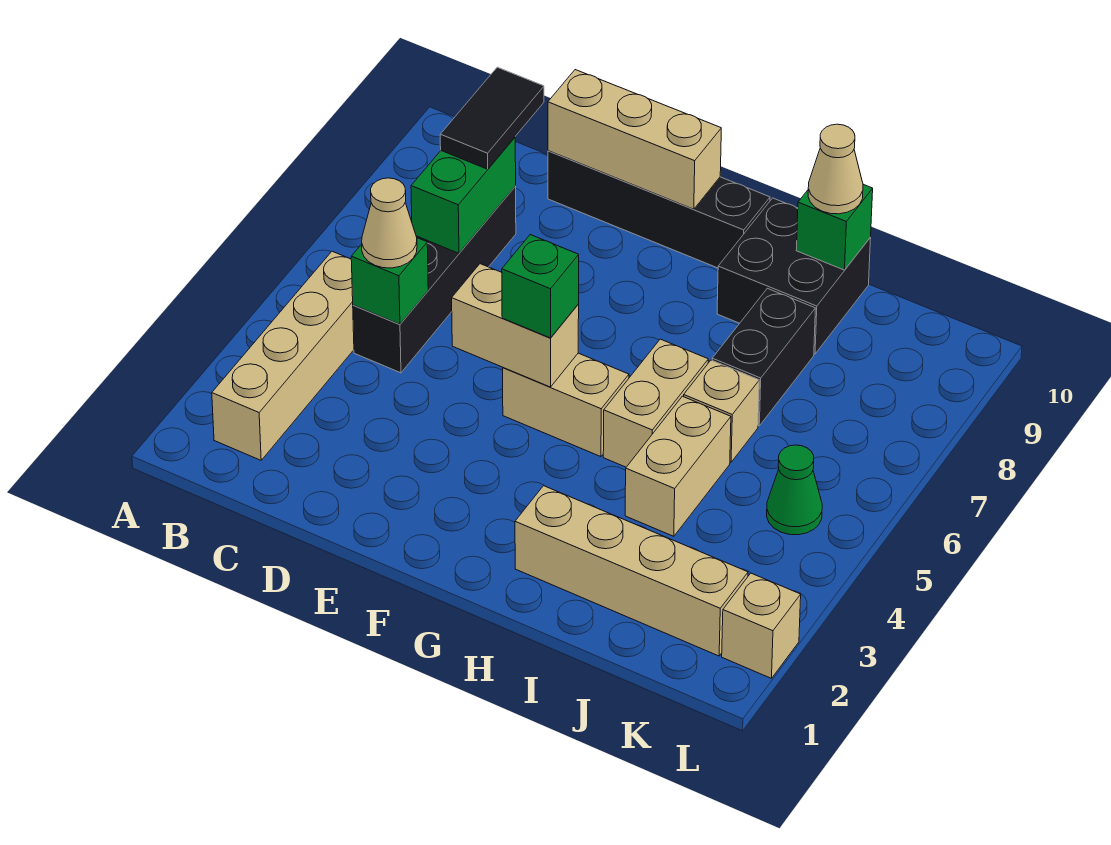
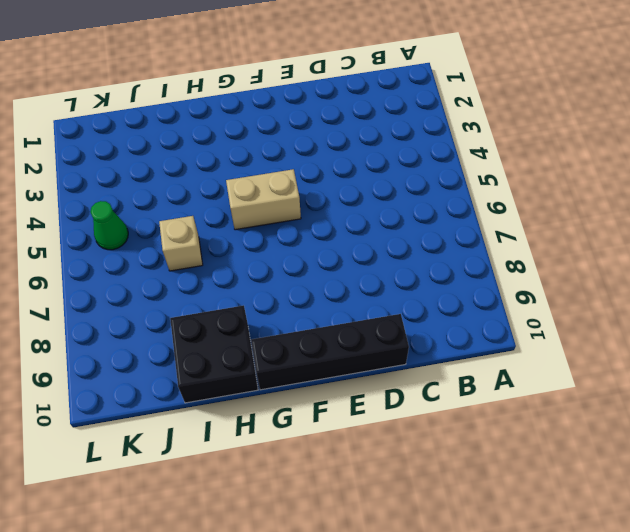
none -> tan 1x4 brick [212,251,354,460]
none -> black 1x4 brick [353,186,516,373]
none -> tan 1x4 brick [515,486,748,656]

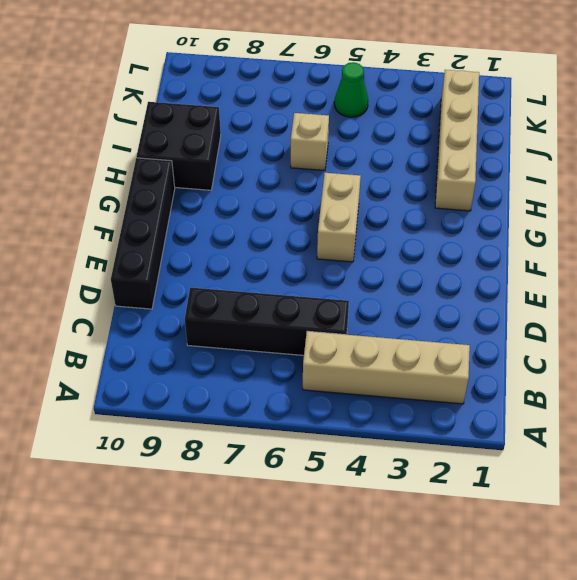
none -> tan 1x2 brick [603,339,708,467]
none -> tan 1x2 brick [625,396,731,536]
none -> black 1x2 brick [712,288,816,426]

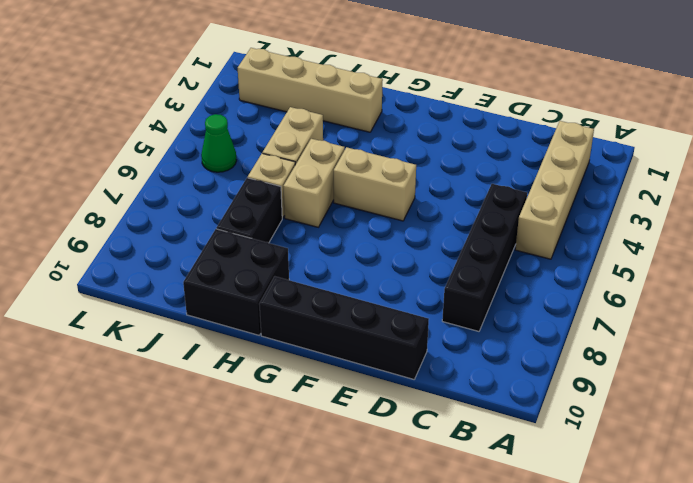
none -> tan 1x1 brick [722,573,801,678]
none -> green 1x1 brick [351,238,428,324]
none -> green 1x2 brick [411,137,516,253]

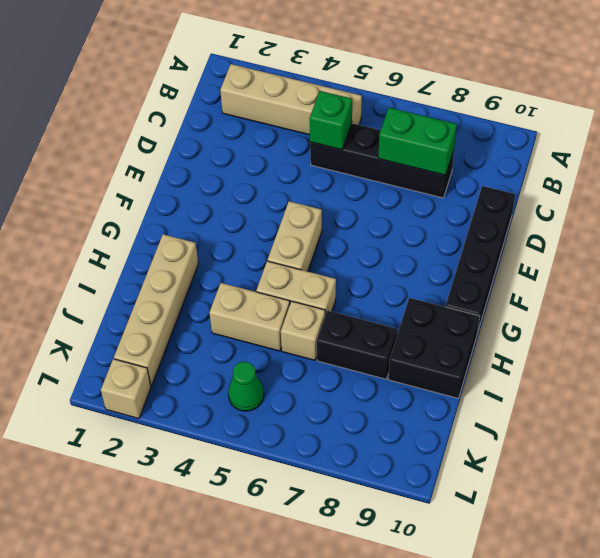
none -> tan 1x3 brick [548,70,721,209]
none -> tan 1x2 brick [452,264,579,387]
none -> green 1x1 brick [796,184,873,270]

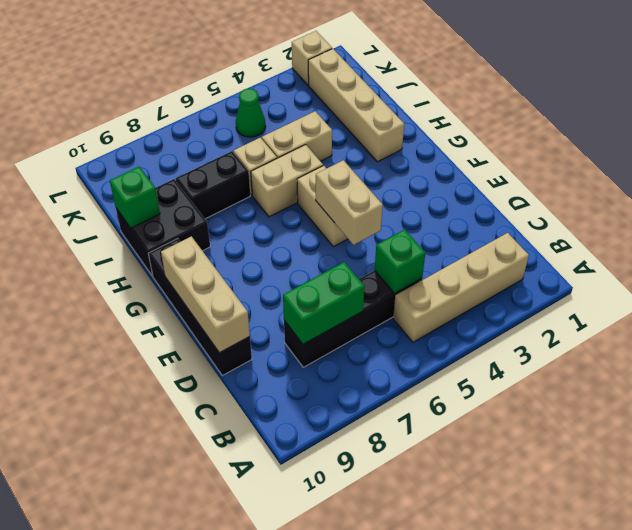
none -> tan 1x1 cone [362,178,417,268]
none -> black 1x2 tile [440,67,544,169]
none -> green 1x1 brick [502,235,579,338]

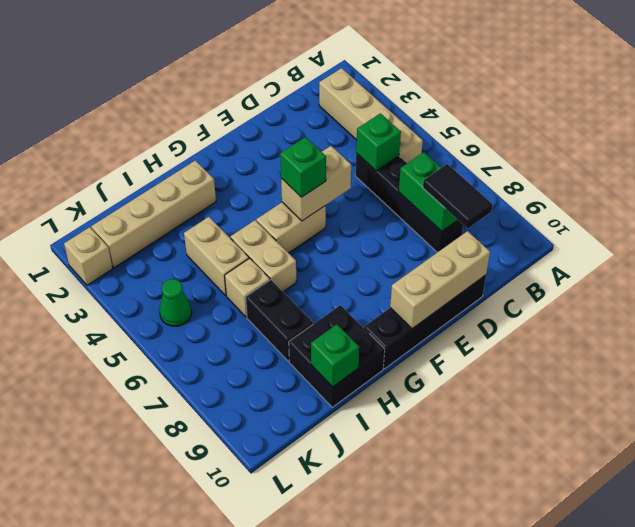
none -> tan 1x1 cone [362,178,417,268]
none -> tan 1x1 cone [808,124,863,214]

